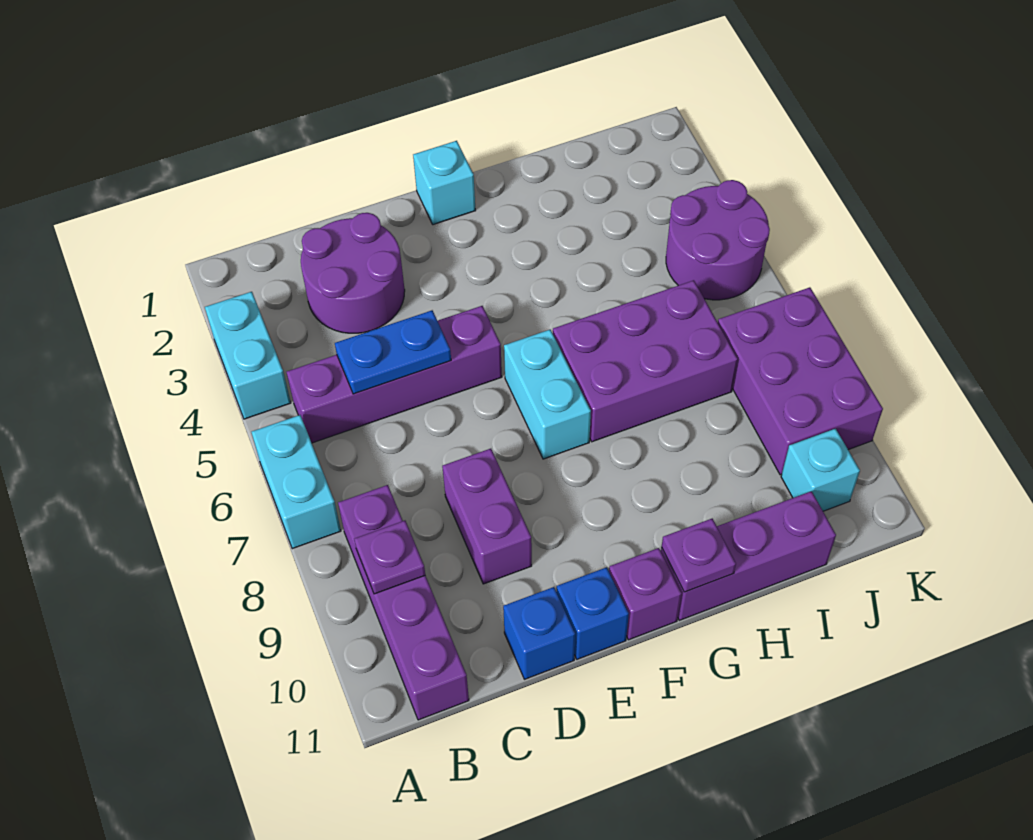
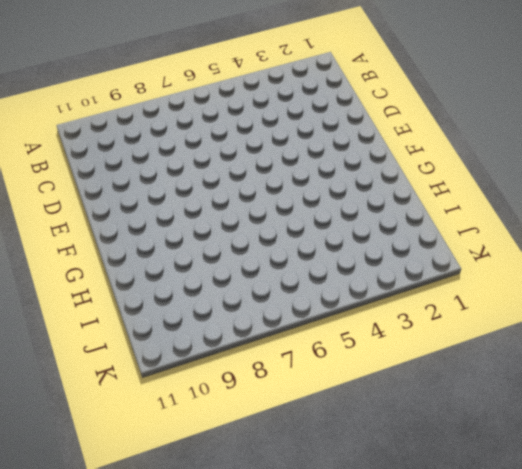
none -> cyan 1x2 brick [205,292,291,419]
none -> cyan 1x2 brick [252,415,341,549]
none -> purple 1x4 brick [286,306,502,443]

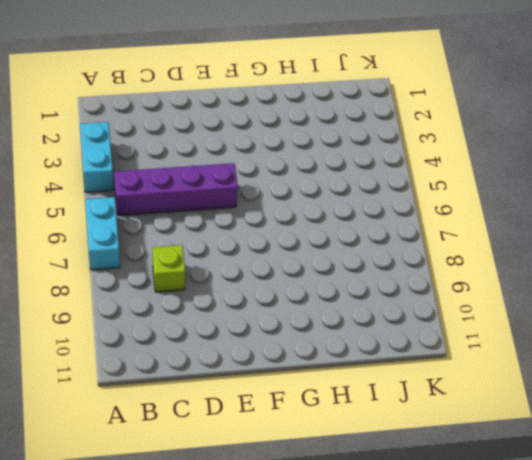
lime 1x1 brick [153,245,185,292] -> none
none -> purple 1x4 brick [338,485,469,720]
none -> purple 2x2 round brick [301,213,405,333]
none -> purple 1x2 brick [442,449,532,584]

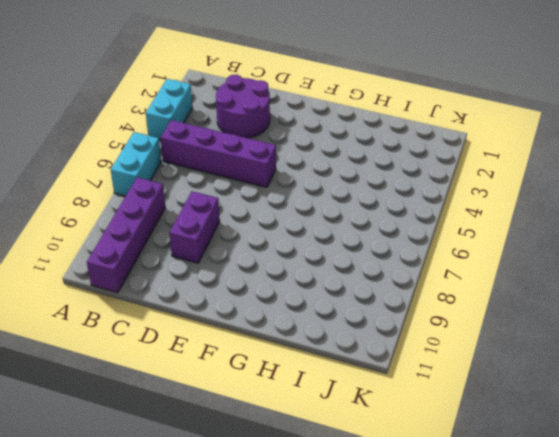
none -> blue 1x1 brick [503,587,575,679]
none -> blue 1x1 brick [557,567,629,659]
none -> cyan 1x1 brick [413,141,476,225]

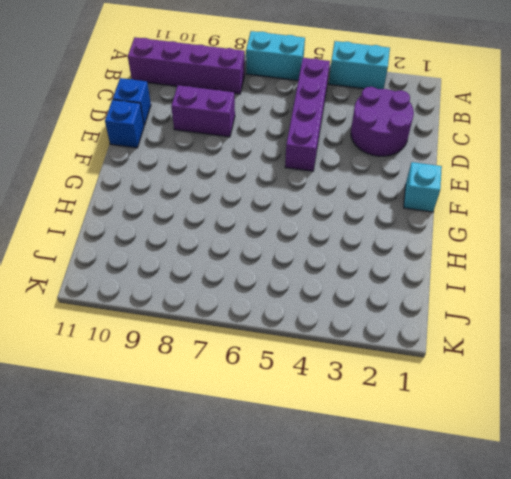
none -> cyan 1x2 brick [504,329,591,459]
none -> purple 1x1 brick [609,548,682,640]
none -> purple 2x3 brick [553,280,738,442]

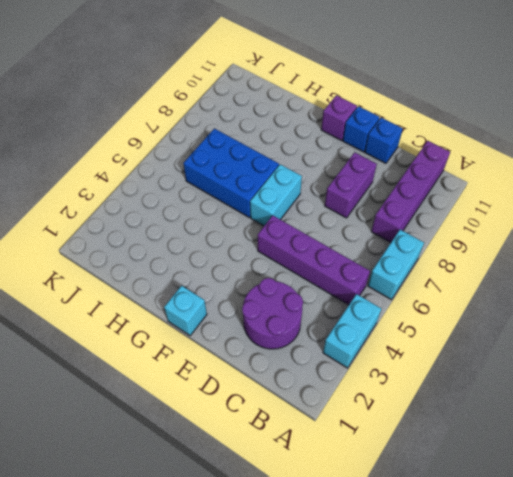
blue 2x3 brick [183,128,279,218] -> purple 2x3 brick [553,280,738,442]
none -> purple 1x3 brick [661,491,836,620]
none -> purple 2x2 round brick [666,180,770,300]
none -> purple 2x3 brick [718,287,883,475]

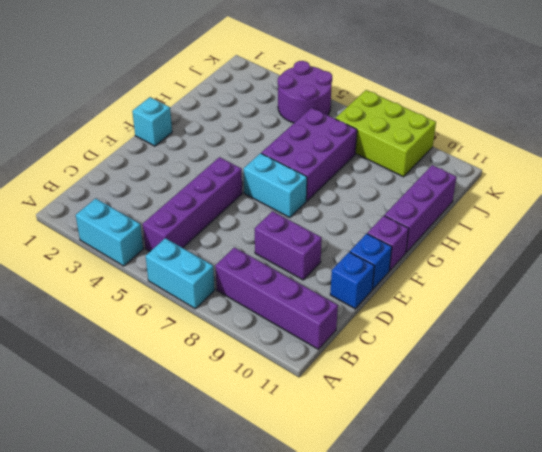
lime 2x3 brick [335,90,436,177] -> purple 2x3 brick [718,287,883,475]
none -> purple 2x2 round brick [301,213,405,333]
none -> cyan 1x1 brick [781,429,860,511]
none -> purple 1x1 plate [354,521,425,594]

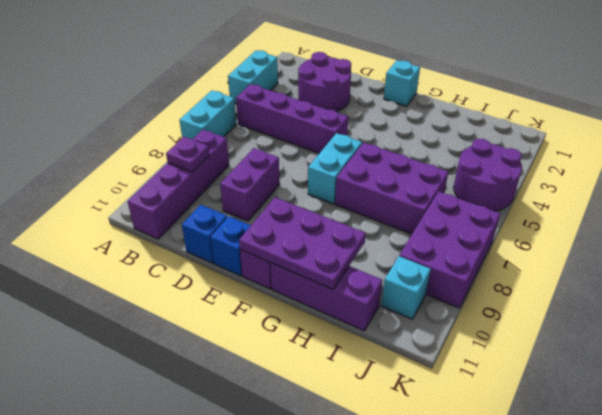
purple 2x3 plate [239,197,366,289] -> purple 1x1 plate [662,519,736,592]
none -> blue 1x2 plate [335,310,451,394]

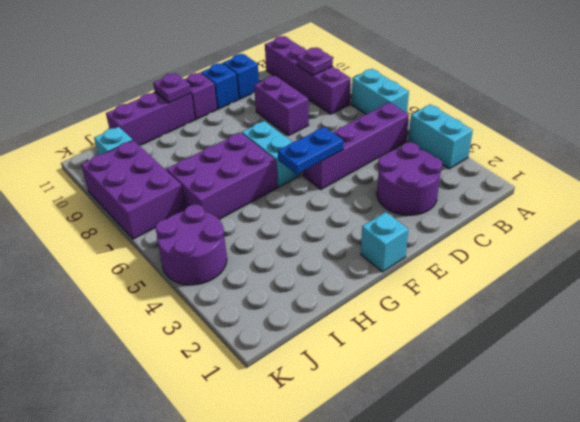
blue 1x2 plate [278,127,344,174] -> blue 1x2 plate moved to [335,310,451,394]

